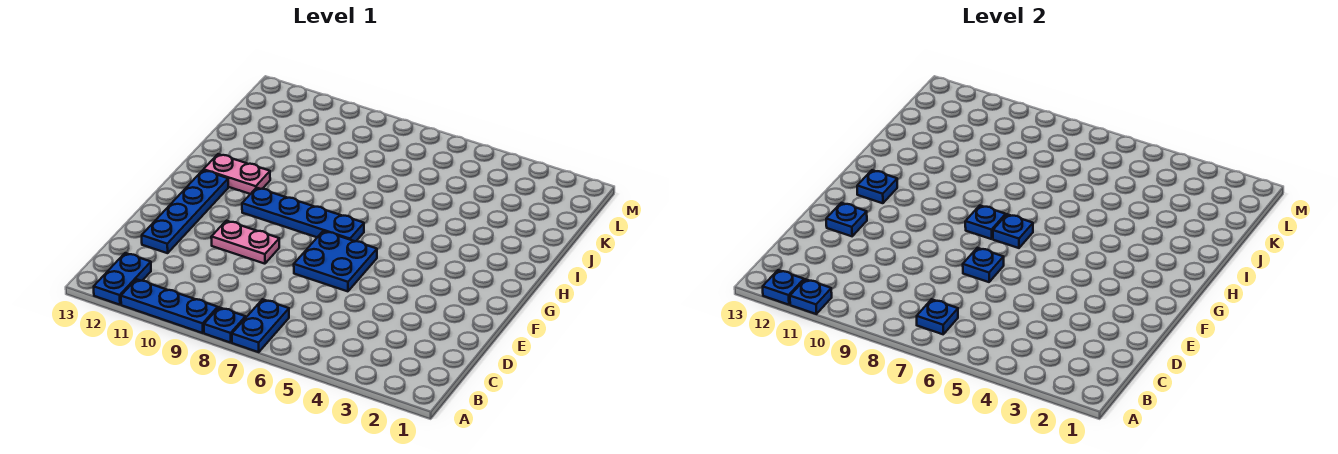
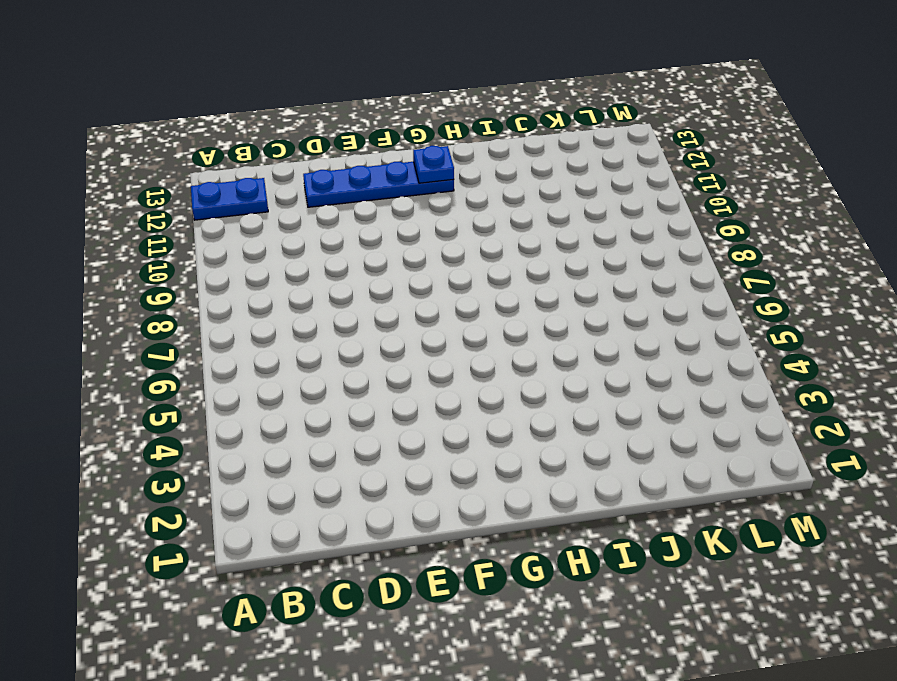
none -> blue 1x2 plate [232,299,289,352]
none -> blue 1x1 plate [204,307,246,343]
none -> blue 1x3 plate [121,279,218,333]

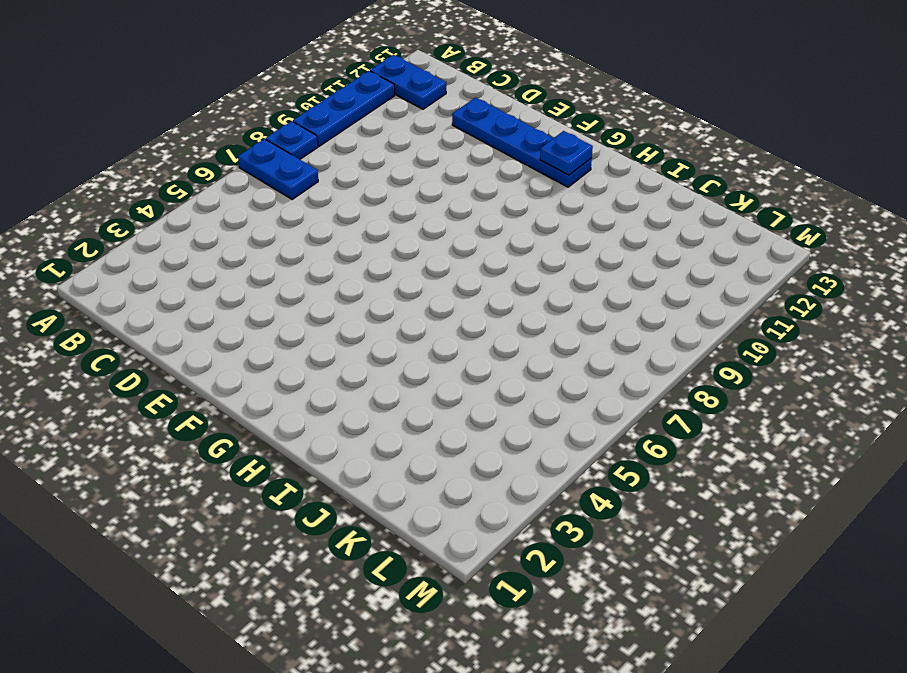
none -> blue 2x2 plate [294,231,377,291]
none -> pink 1x2 plate [211,221,279,264]
none -> blue 1x4 plate [242,188,364,241]

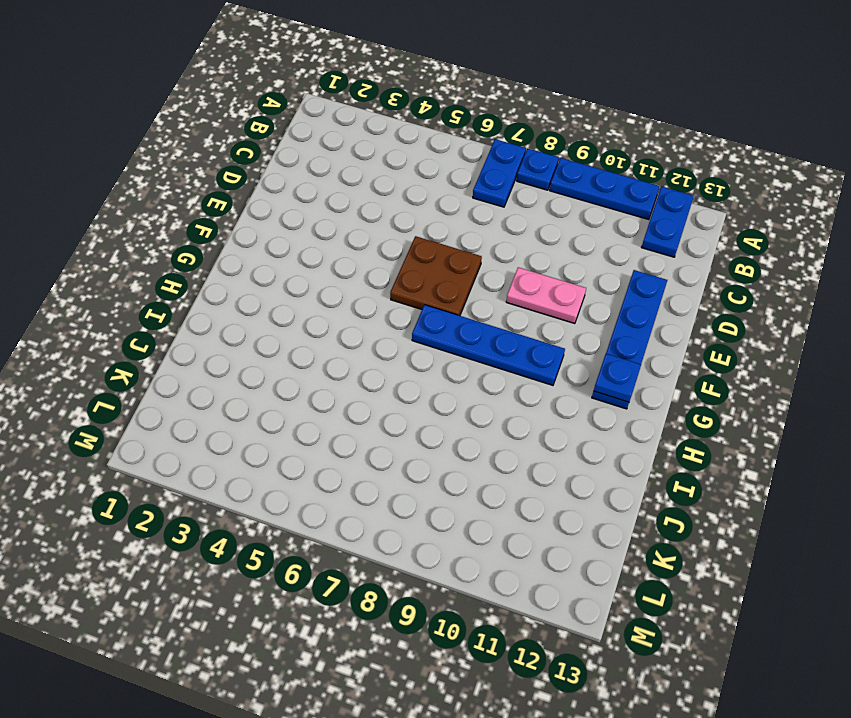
brown 2x2 plate [390,236,482,316] -> blue 2x2 plate [294,231,377,291]
none -> pink 1x2 plate [204,154,270,194]
none -> blue 1x1 plate [790,279,832,314]
none -> blue 1x1 plate [763,270,804,305]

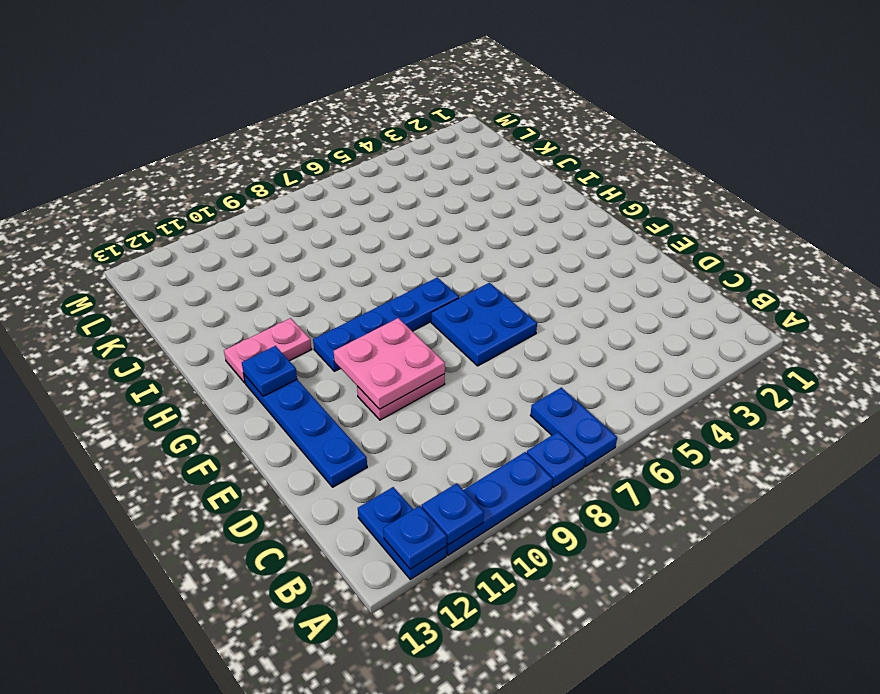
pink 2x2 plate [334,318,445,409] -> none
none -> blue 1x1 plate [917,299,958,334]
none -> blue 1x1 plate [963,248,1004,282]
none -> blue 1x1 plate [826,203,867,236]

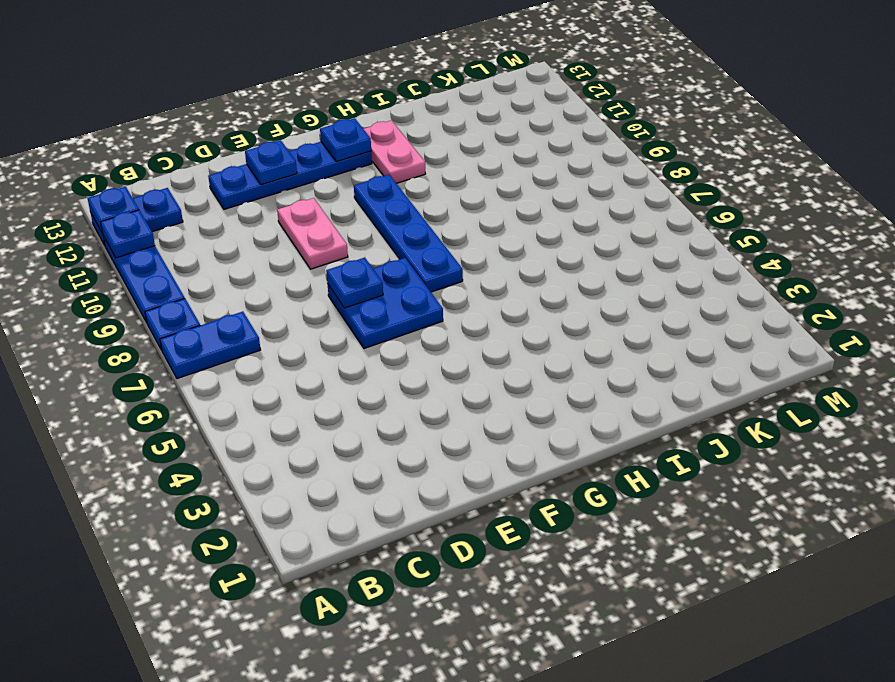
none -> blue 1x1 plate [917,299,958,334]
none -> blue 1x1 plate [993,214,1033,248]
none -> blue 1x1 plate [965,205,1006,239]

